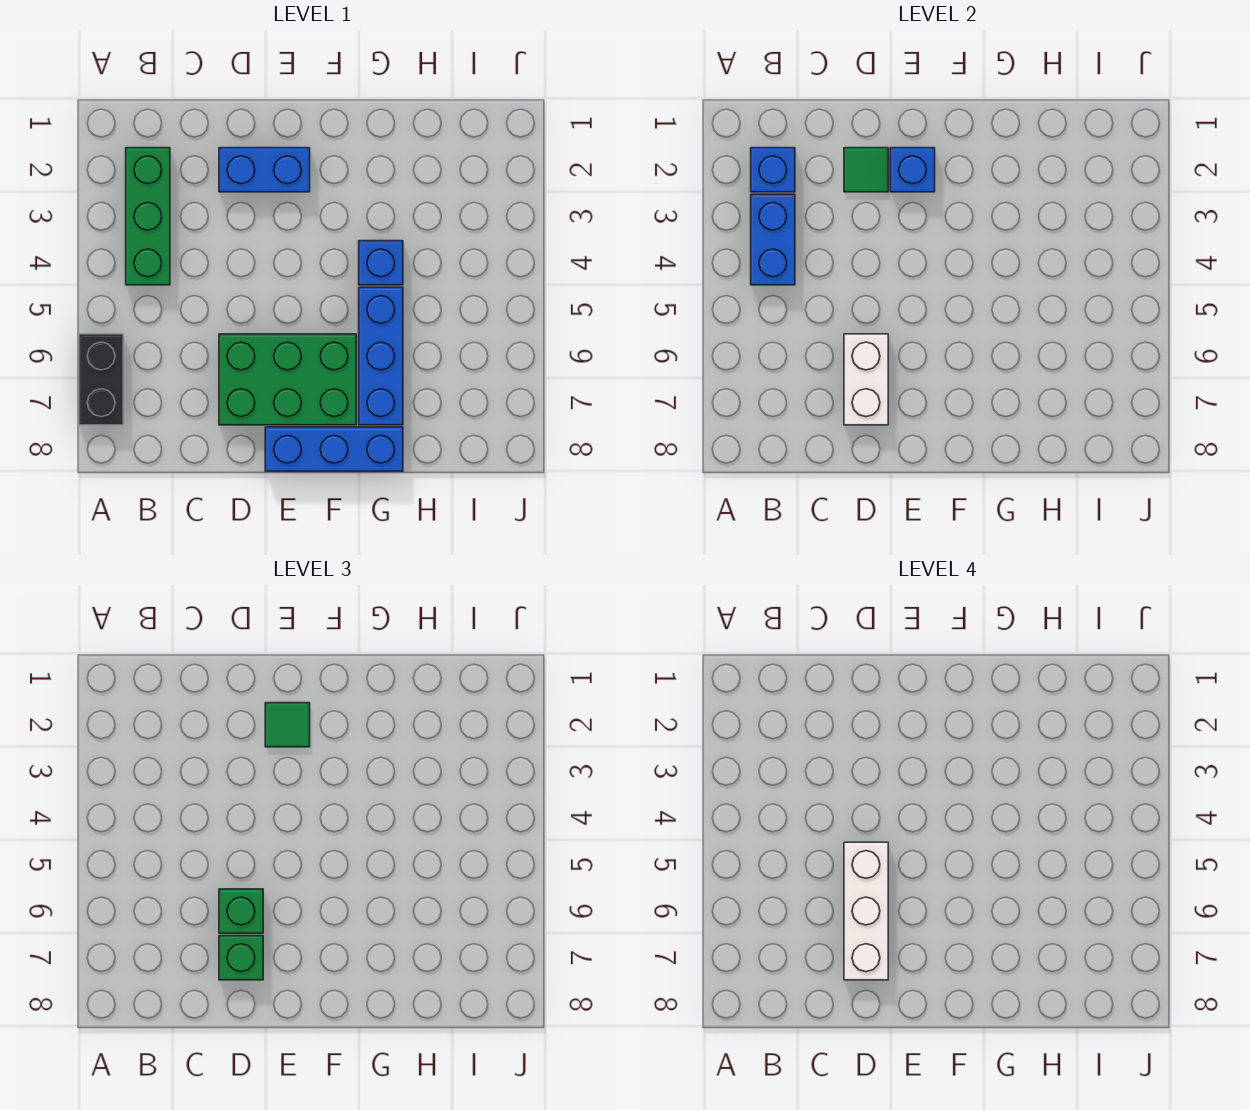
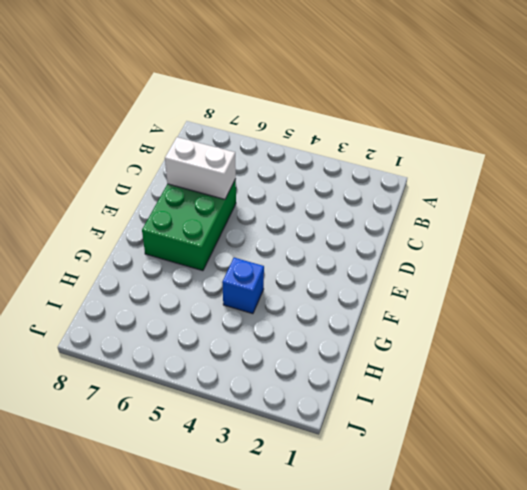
none -> black 1x2 brick [79,334,123,425]
none -> green 1x3 brick [126,148,170,285]
none -> blue 1x2 brick [219,148,310,192]

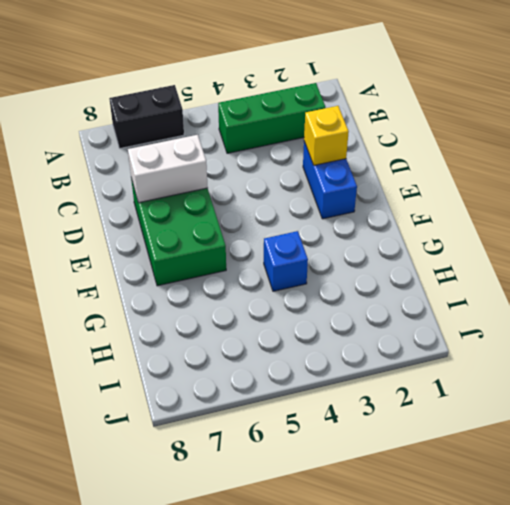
yellow 1x1 brick [304,106,349,165] -> green 1x1 tile [844,148,888,192]
none -> blue 1x3 brick [265,427,403,471]
none -> blue 1x3 brick [359,287,403,425]
none -> blue 1x1 brick [751,148,795,192]

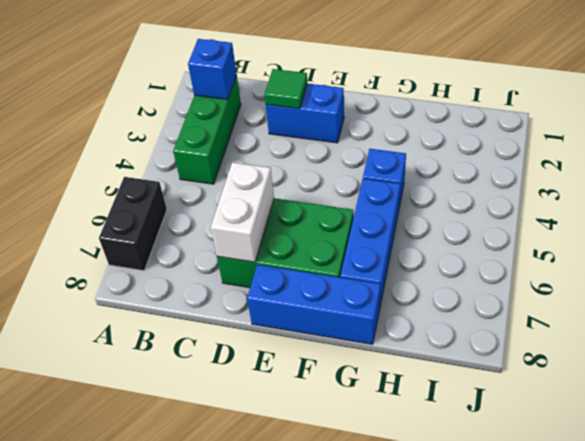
none -> blue 1x2 brick [751,194,795,285]
none -> blue 1x1 brick [890,148,935,192]
none -> green 1x1 brick [219,889,263,933]

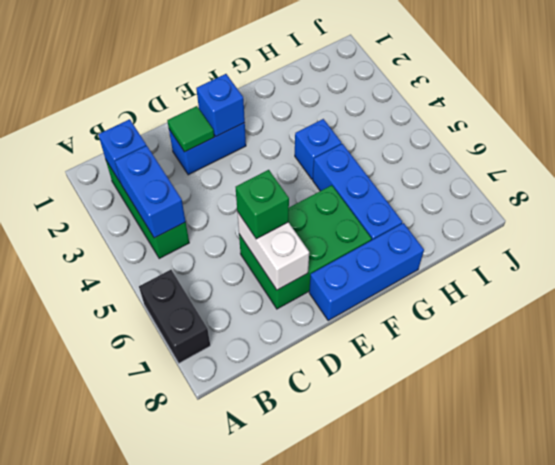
none -> green 1x1 brick [219,936,263,980]
none -> green 1x1 tile [265,703,310,747]
none -> white 1x3 brick [844,842,888,980]

